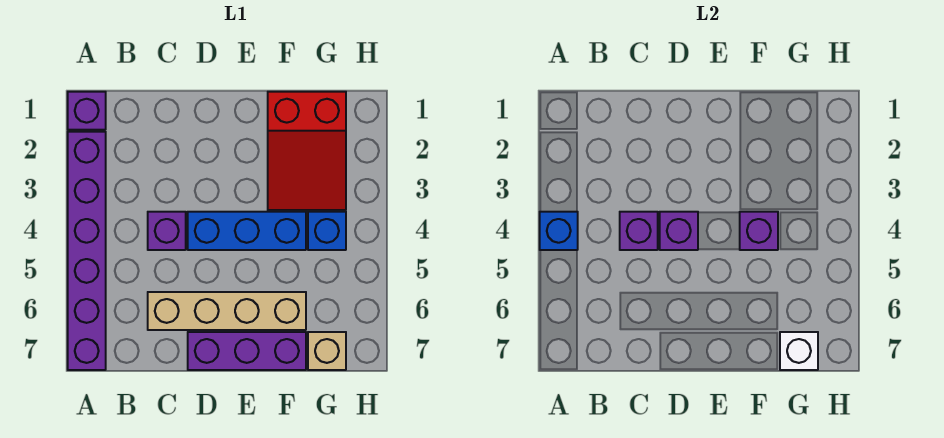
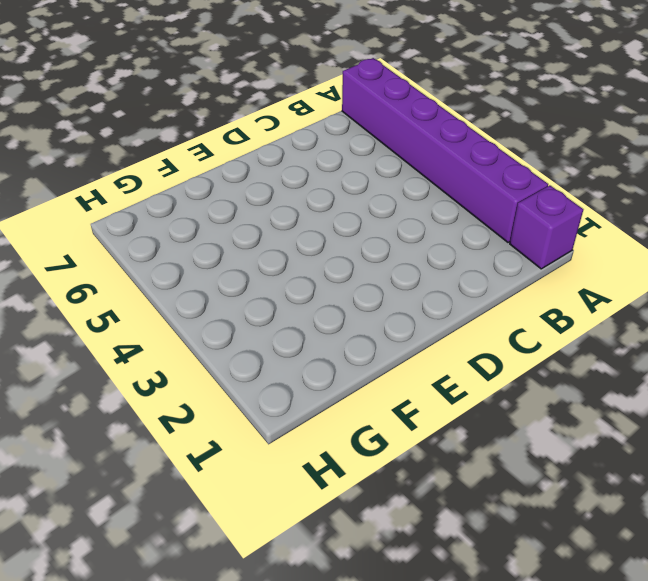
none -> purple 1x1 brick [148,212,186,250]
none -> tan 1x4 brick [148,292,306,330]
none -> blue 1x3 brick [188,212,306,250]

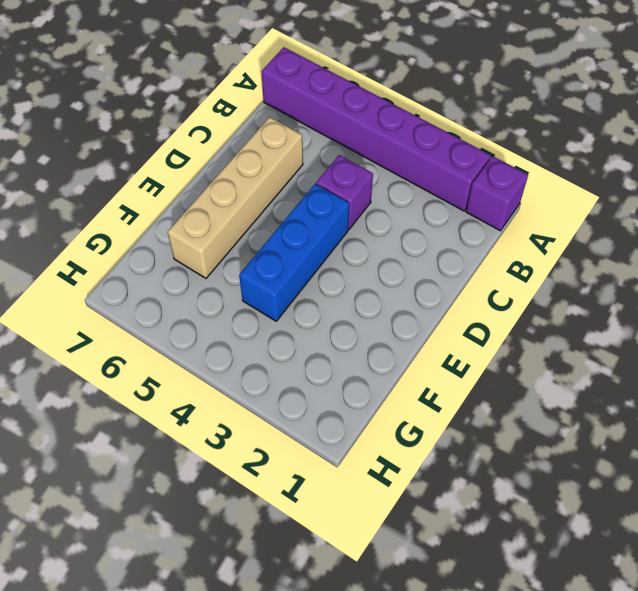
none -> purple 1x3 brick [188,332,306,370]
none -> red 2x3 slope [268,92,346,210]
none -> blue 1x1 brick [308,212,346,250]

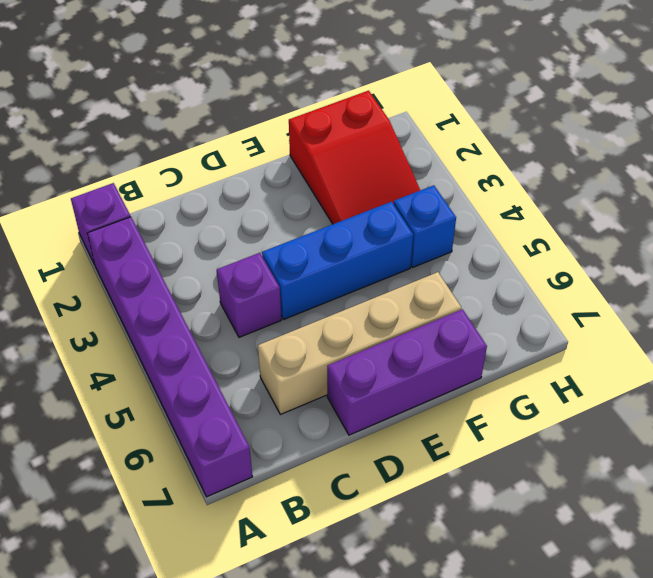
none -> tan 1x1 brick [308,332,346,370]
none -> blue 1x1 brick [540,212,578,250]
none -> purple 1x1 brick [620,212,658,250]

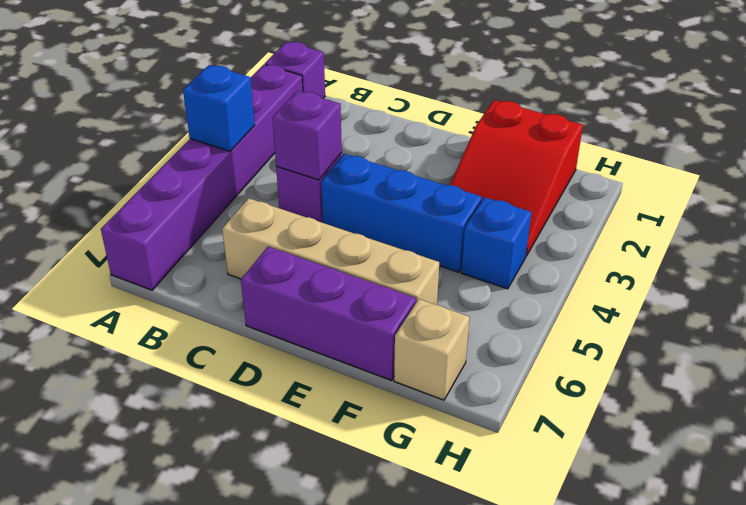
none -> purple 1x1 brick [660,212,698,250]
none -> purple 1x1 brick [740,212,778,250]
none -> white 1x1 brick [780,332,818,370]

